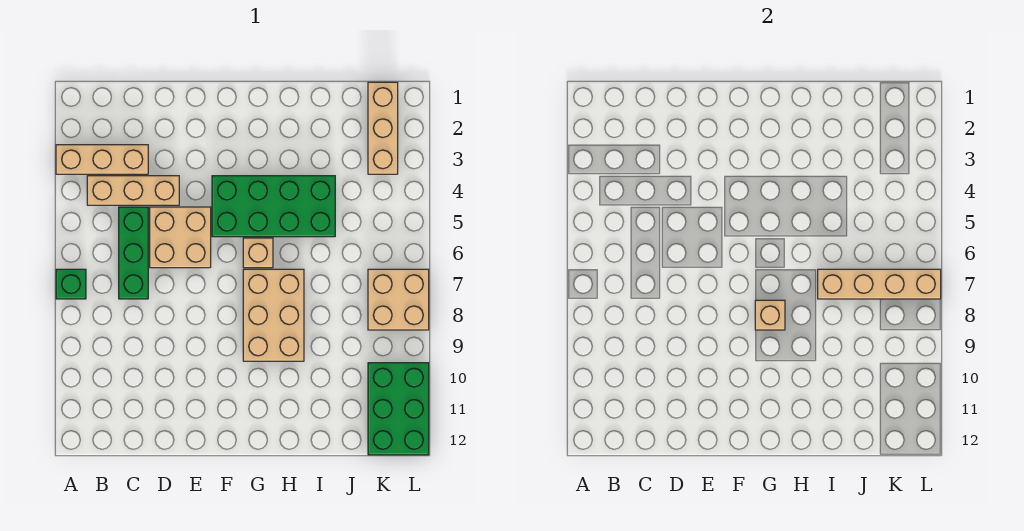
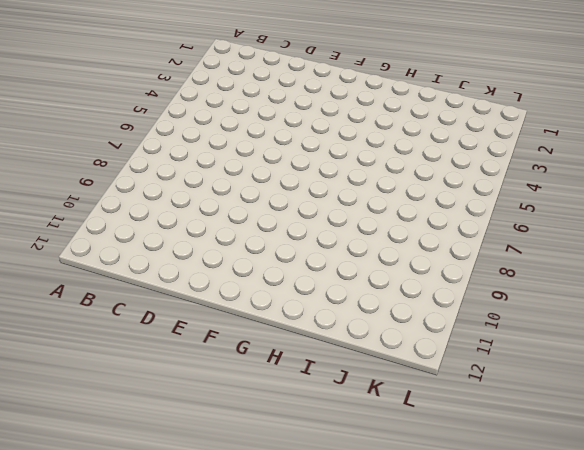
none -> tan 1x3 brick [56,145,148,174]
none -> green 1x1 brick [56,269,86,299]
none -> tan 1x3 brick [87,176,179,205]

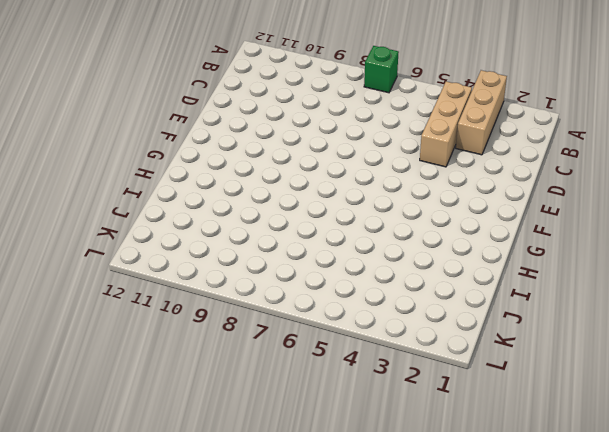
none -> green 1x3 brick [119,207,148,299]
none -> tan 2x2 brick [150,207,211,268]
none -> green 2x4 brick [212,176,335,237]

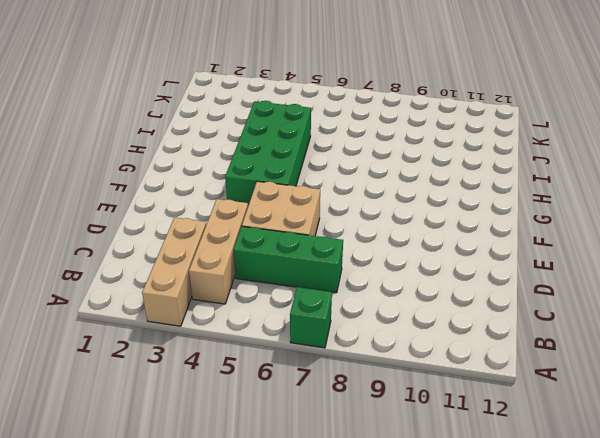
none -> tan 1x1 brick [243,238,273,268]
none -> tan 2x3 brick [243,269,304,361]
none -> tan 1x3 brick [368,82,398,174]

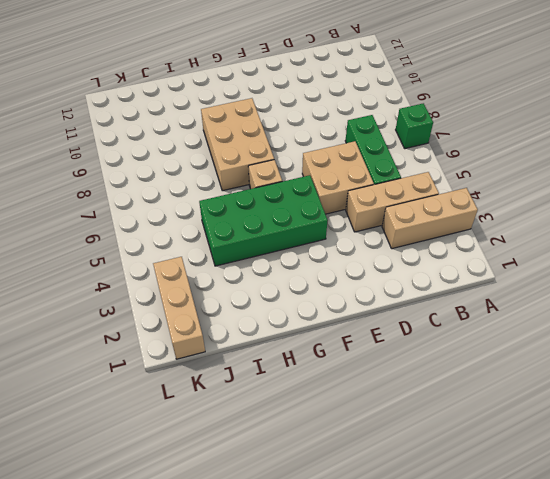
none -> tan 2x2 brick [368,269,429,330]
none -> green 2x3 brick [368,363,429,455]
none -> tan 1x1 brick [755,300,785,330]

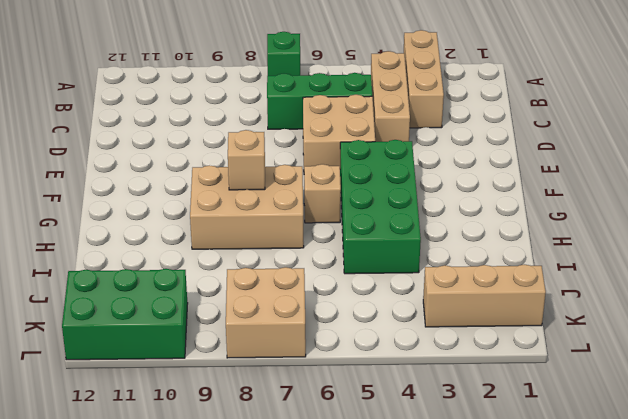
none -> tan 1x4 brick [818,269,941,299]

